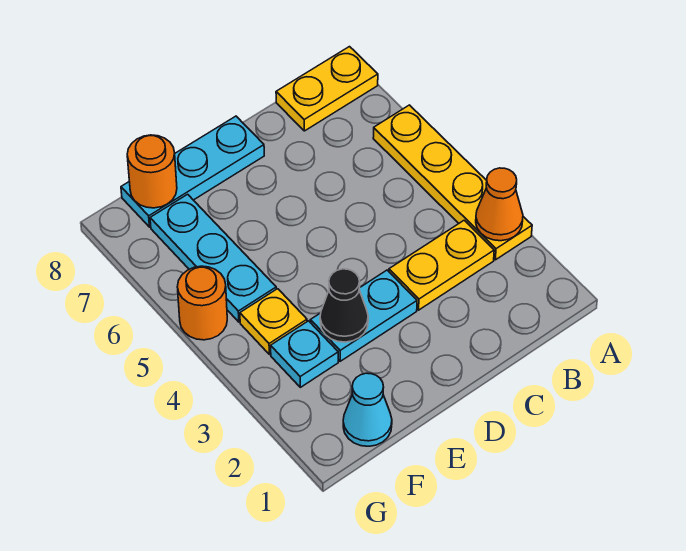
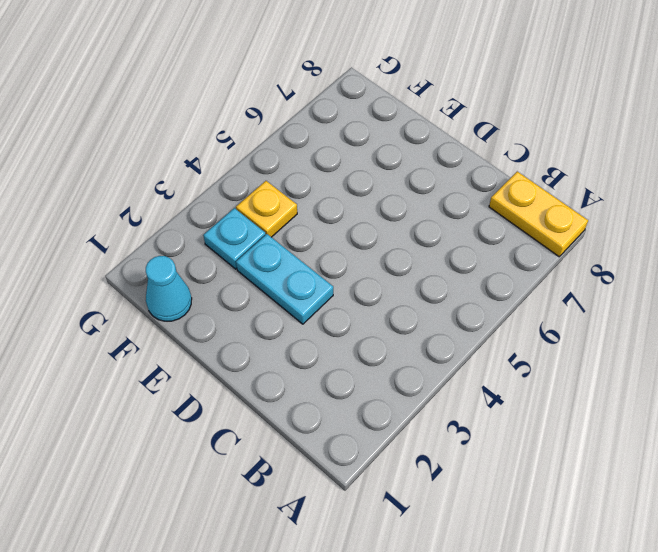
none -> yellow 1x4 plate [373,105,532,260]
none -> yellow 1x2 plate [389,220,494,310]
none -> cyan 1x3 plate [121,116,264,227]

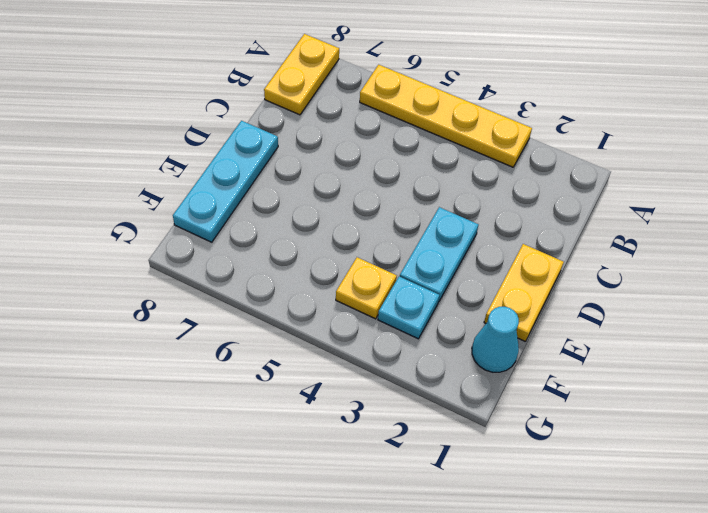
yellow 1x2 plate [484,244,564,341] -> yellow 1x2 plate moved to [389,220,494,310]
none -> cyan 1x3 plate [150,194,276,322]
none -> orange 1x1 round brick [177,266,227,340]
none -> orange 1x1 cone [476,168,523,241]

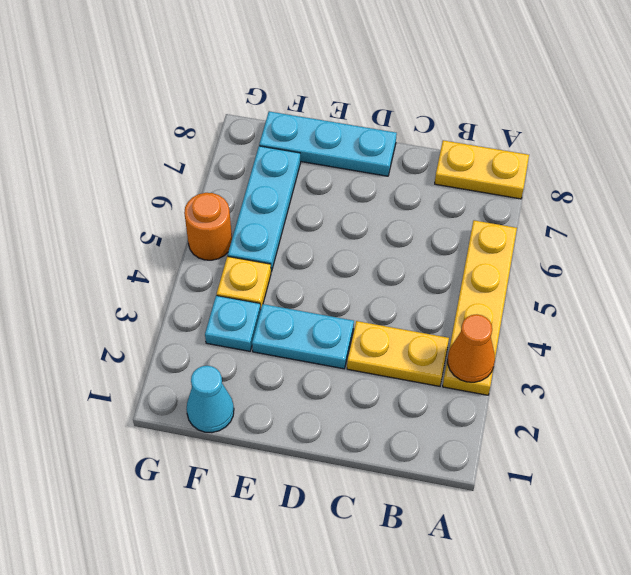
none -> black 1x1 cone [320,269,368,342]
none -> orange 1x1 round brick [127,135,177,208]

